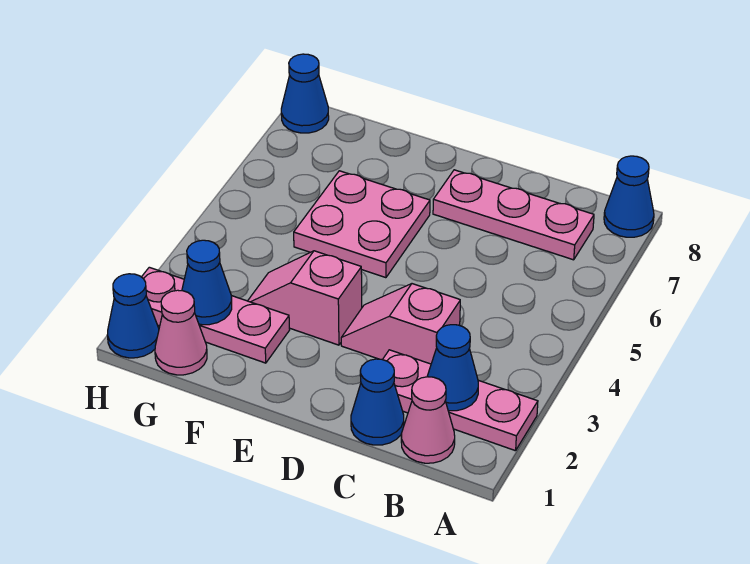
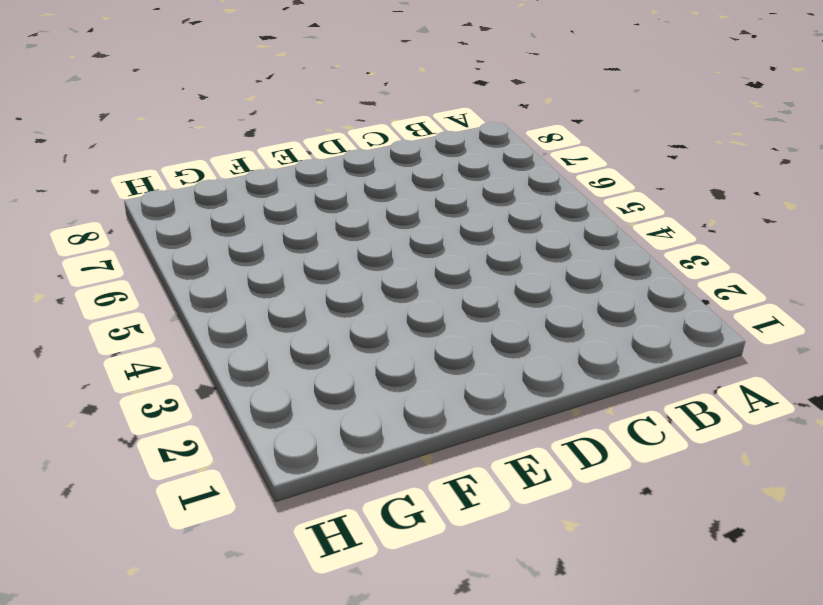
none -> pink 1x3 plate [383,350,538,451]
none -> blue 1x1 cone [604,156,654,237]
none -> pink 1x1 cone [401,377,455,463]

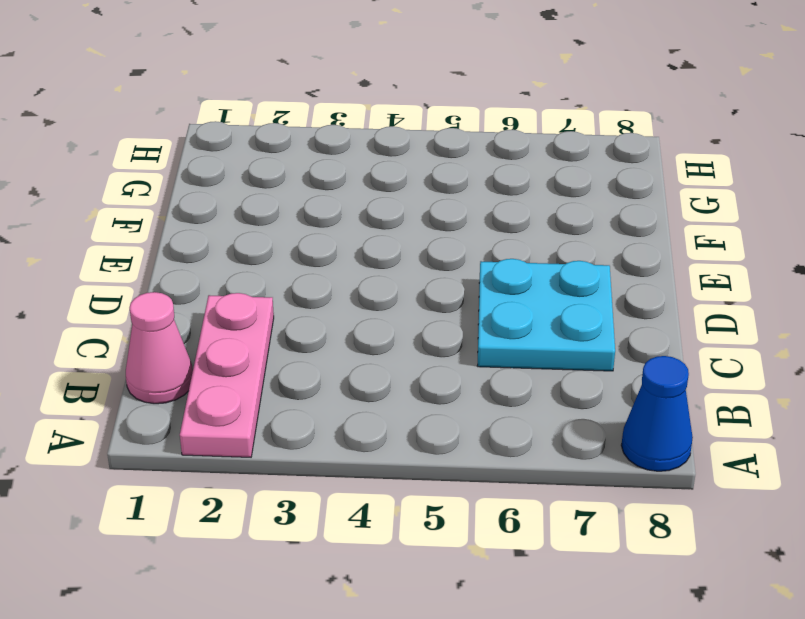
cyan 2x2 plate [477,259,615,371] -> pink 1x3 plate [433,170,594,260]
none -> blue 1x1 cone [351,359,404,445]
none -> pink 1x2 slope [341,284,460,364]
none -> pink 1x2 slope [248,251,362,345]

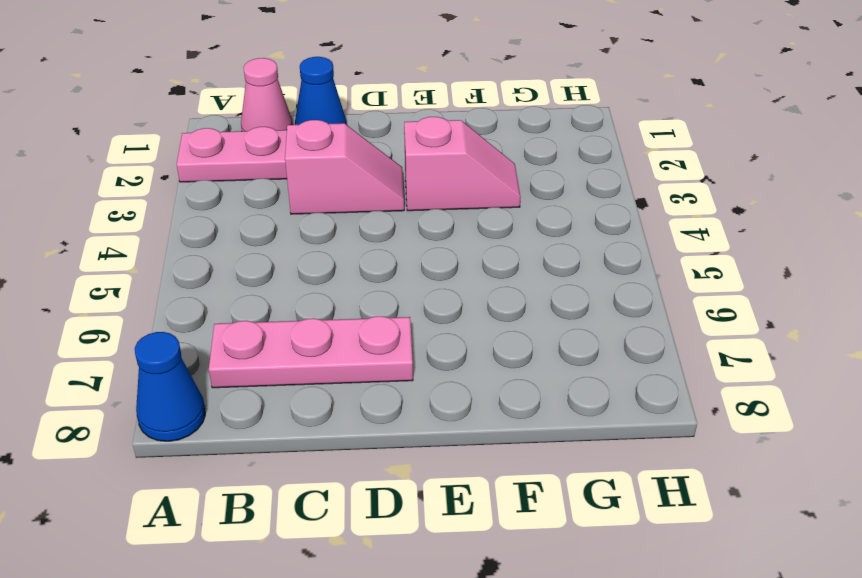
none -> pink 2x2 plate [294,171,430,278]
none -> pink 1x3 plate [142,267,290,363]
none -> pink 1x1 cone [155,290,207,375]

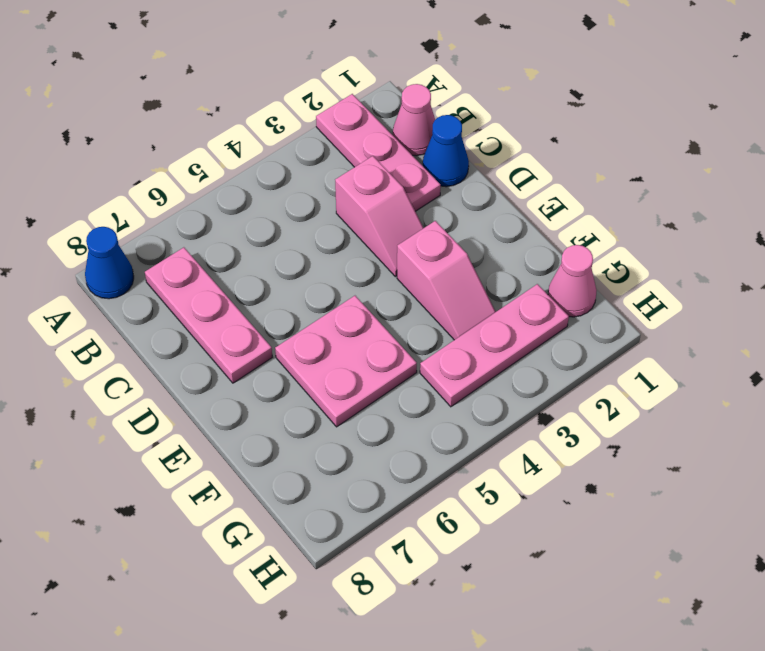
pink 1x3 plate [420,284,569,407] -> pink 1x3 plate turned to [142,267,290,363]
none -> blue 1x1 cone [107,274,159,358]
none -> blue 1x1 cone [281,54,329,133]
none -> blue 1x1 cone [427,325,478,411]

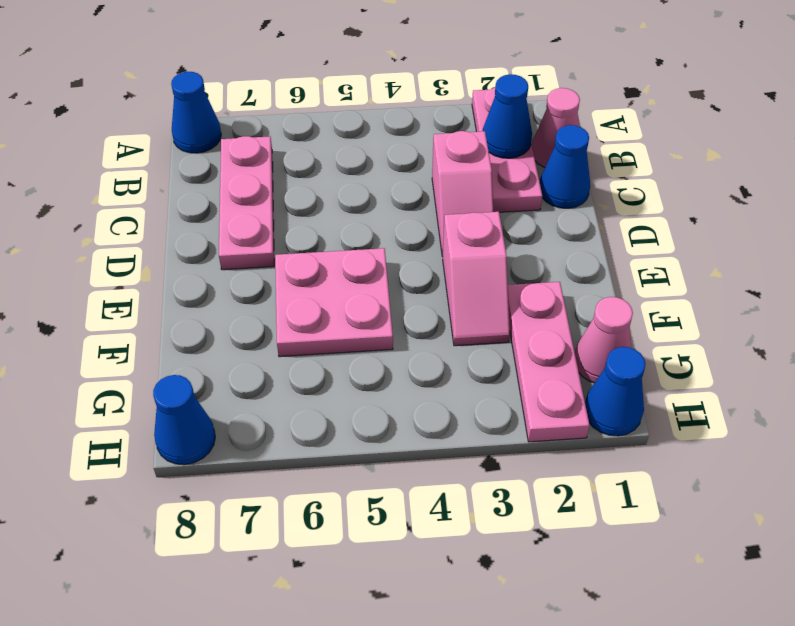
none -> blue 1x1 cone [182,240,232,325]

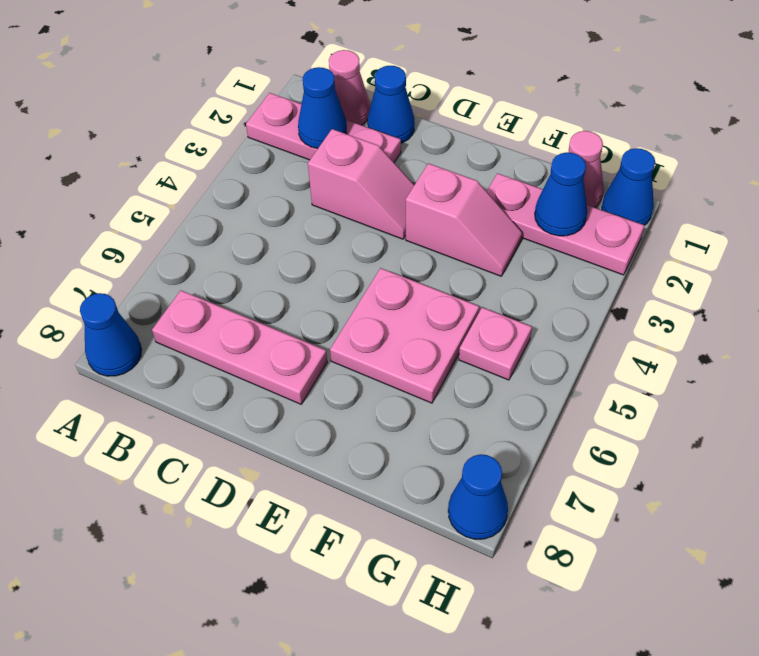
pink 1x1 plate [459,307,532,380] -> none

